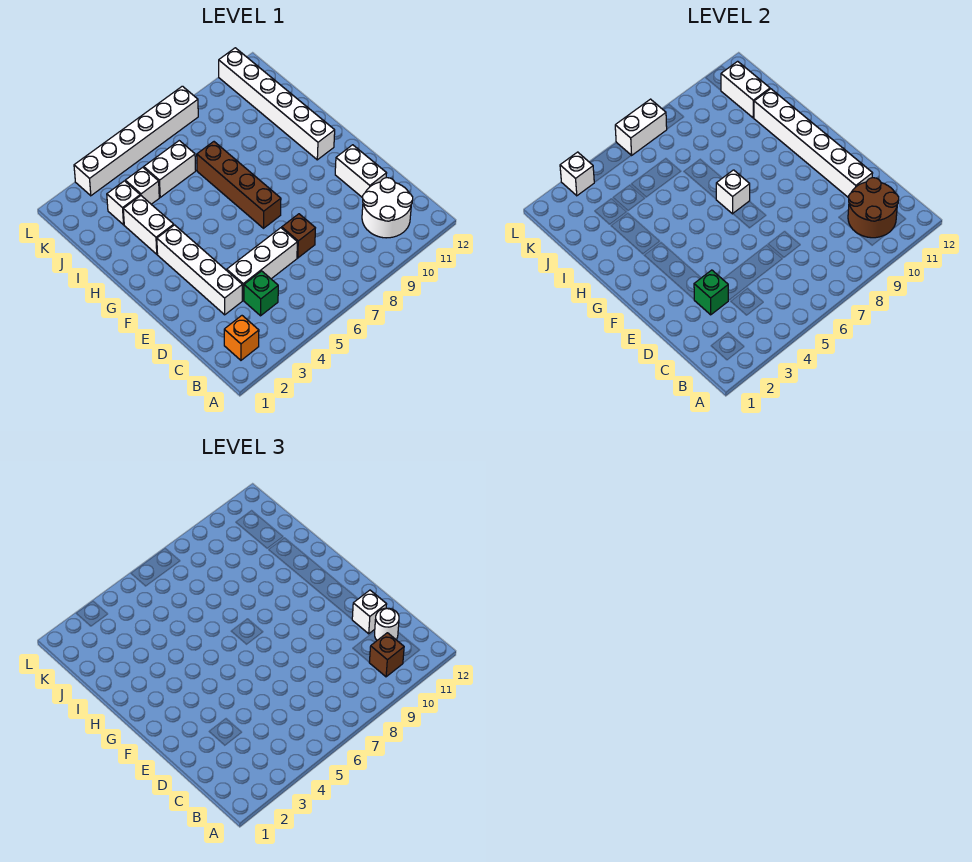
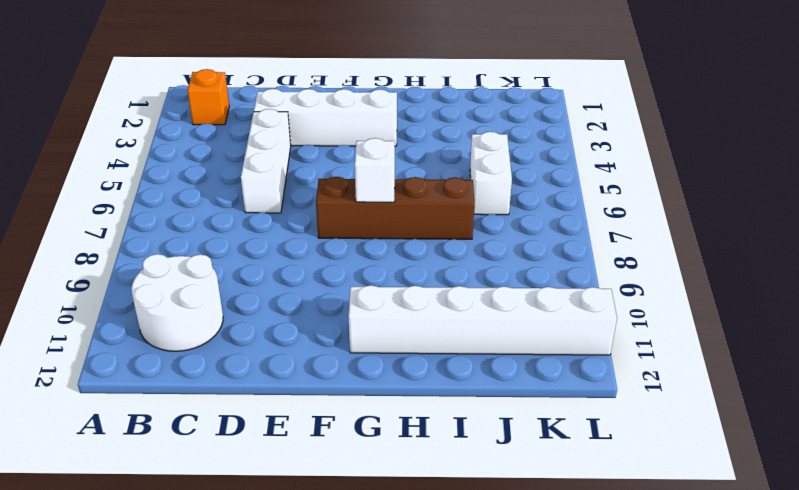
none -> green 1x1 brick [244,271,278,316]
none -> brown 1x1 brick [282,214,315,258]
none -> white 1x2 brick [335,145,387,198]

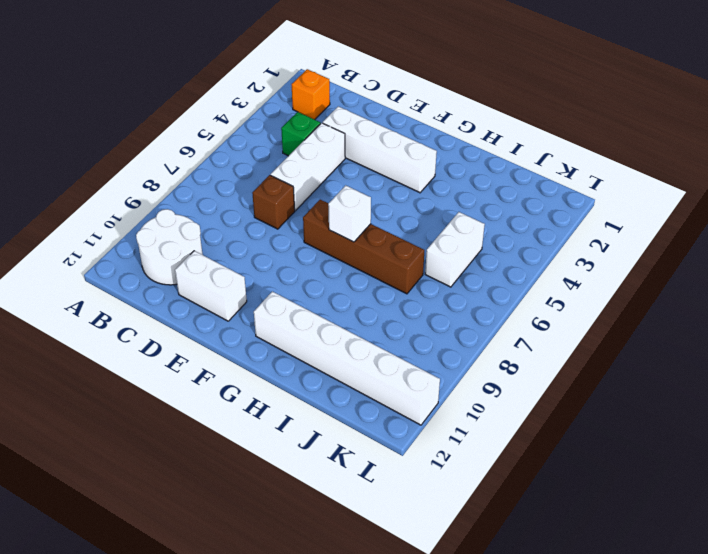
none -> white 1x2 brick [123,196,174,254]
none -> white 1x1 brick [107,181,140,225]
none -> white 1x1 brick [125,167,159,204]

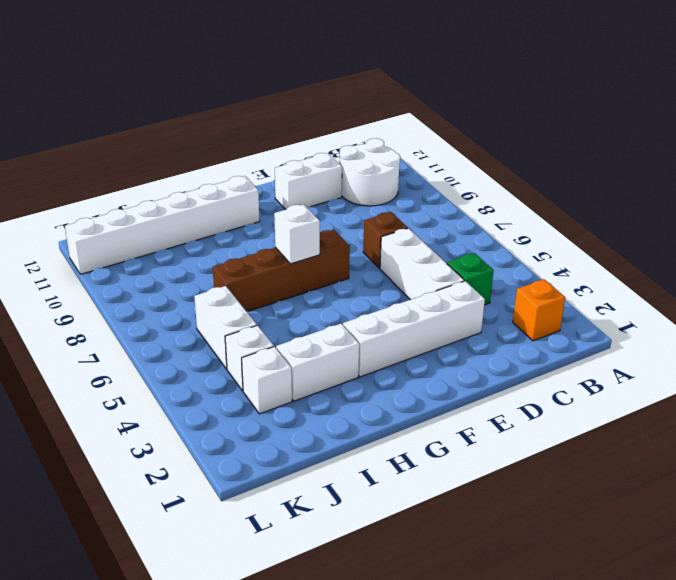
none -> white 1x6 brick [74,86,198,196]
none -> brown 2x2 round brick [848,178,899,238]
none -> green 1x1 brick [694,270,728,315]

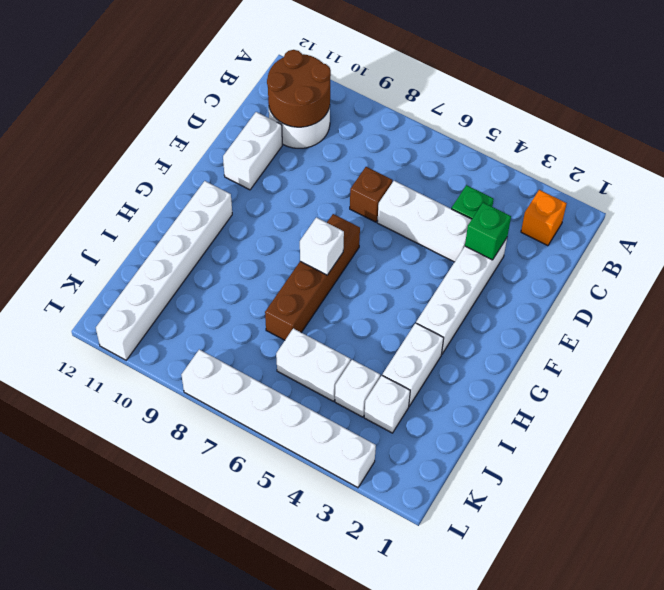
none -> white 1x6 brick [754,89,873,198]
none -> white 1x2 brick [721,61,770,118]
none -> white 1x1 brick [560,152,594,196]

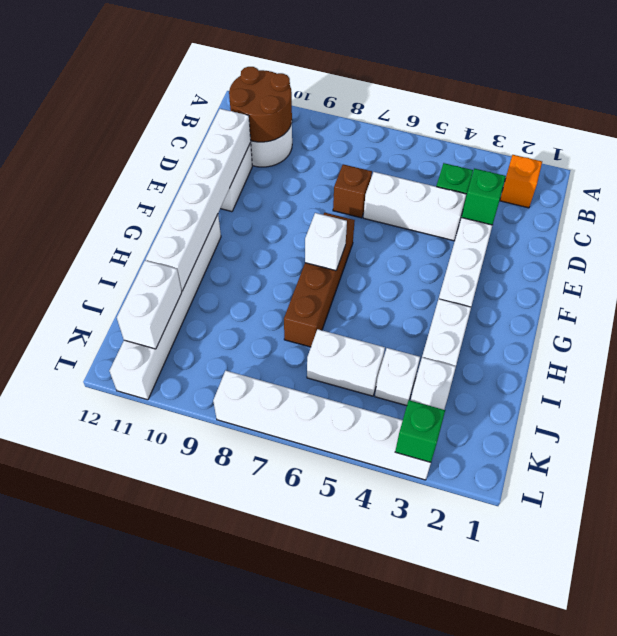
green 1x1 brick [395,400,445,462] -> white 1x1 brick [560,152,594,196]
none -> white 1x2 brick [615,99,667,156]
none -> brown 1x1 brick [369,633,404,677]
none -> white 1x1 round brick [375,608,399,640]

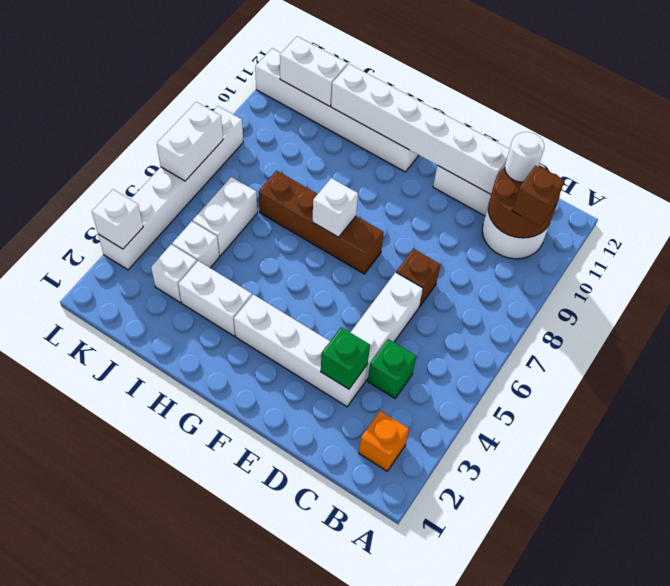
none -> white 1x1 brick [352,590,387,634]

